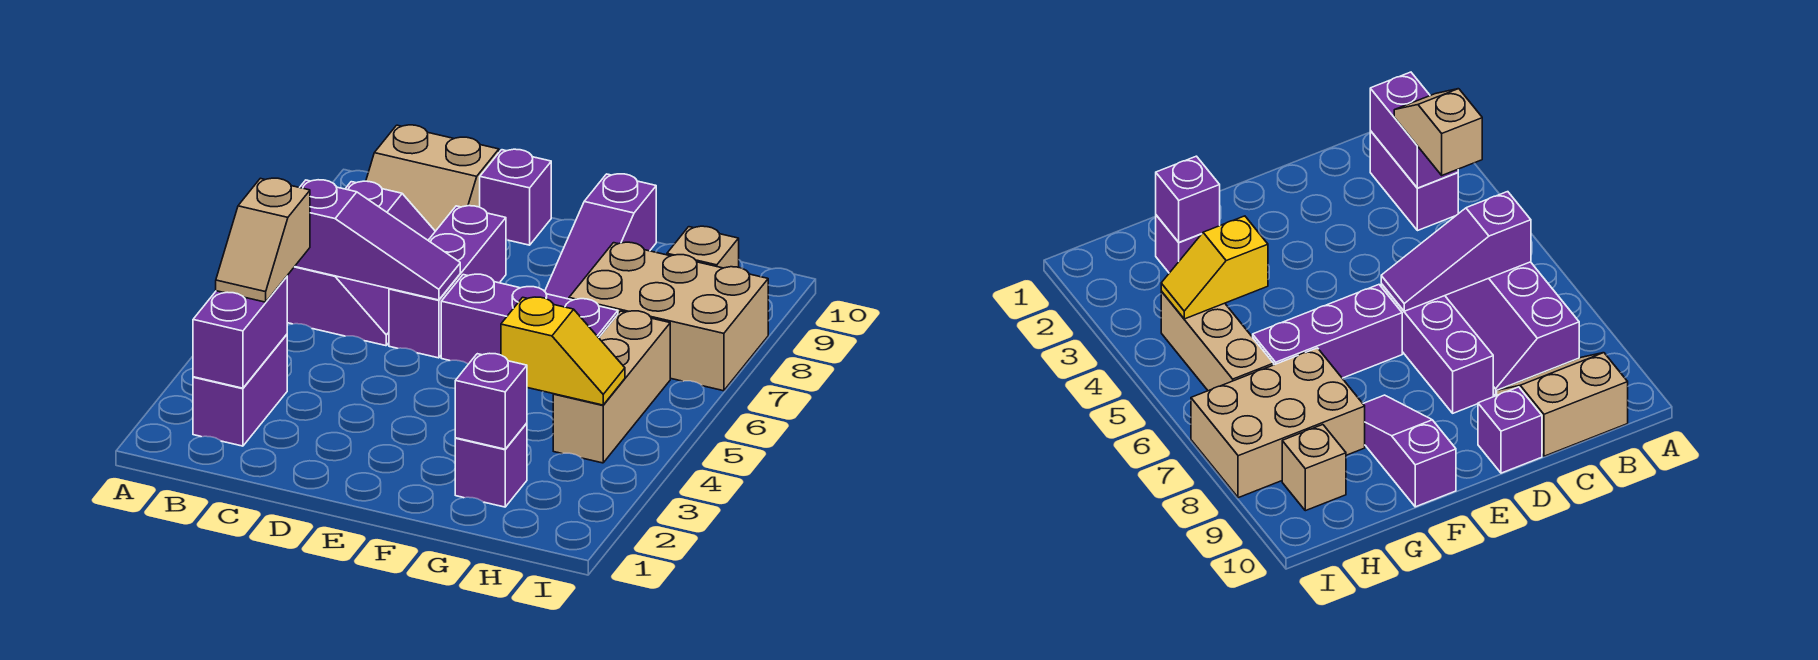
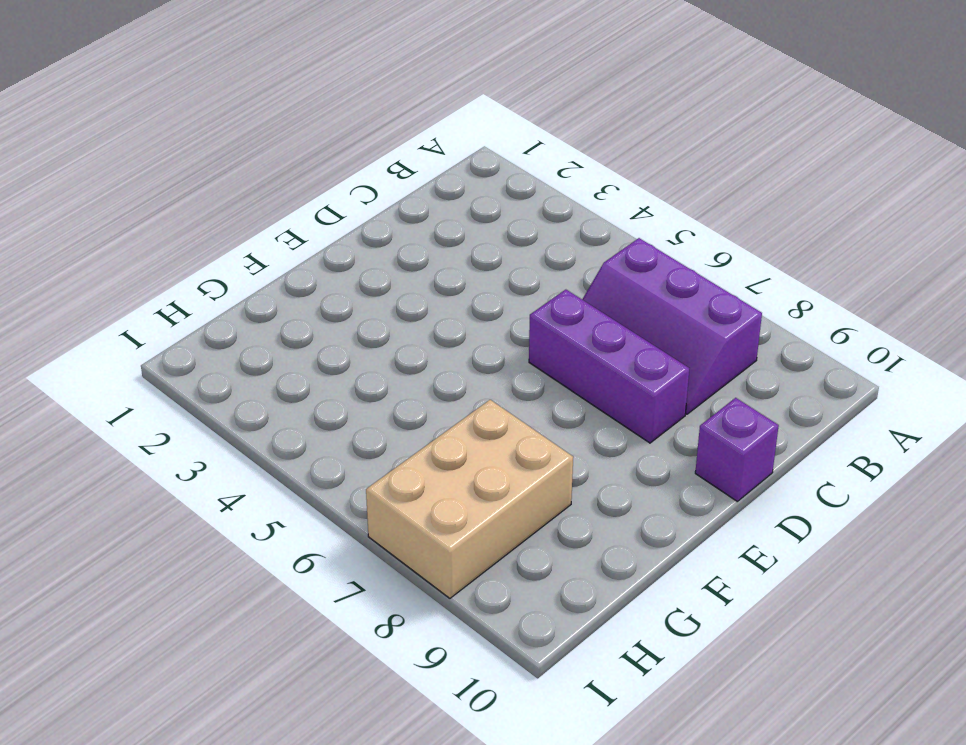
none -> purple 1x2 brick [193,334,287,446]
none -> tan 2x2 slope [366,125,499,231]
none -> purple 1x3 brick [441,274,618,364]

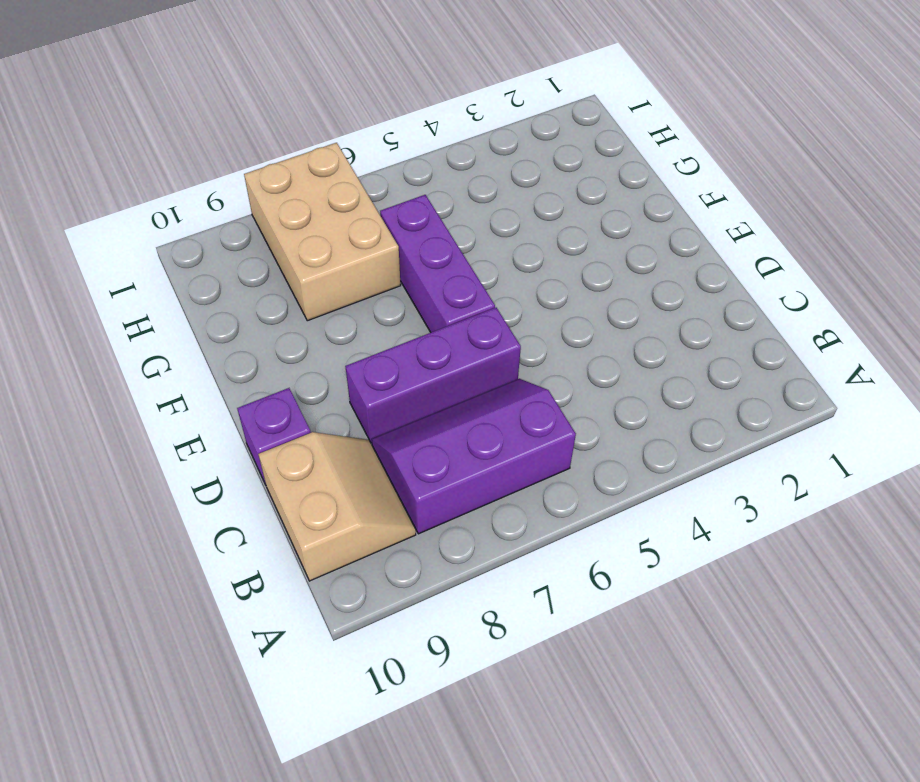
none -> purple 1x2 brick [193,334,287,446]
none -> purple 1x3 slope [545,174,656,299]
none -> purple 1x1 brick [455,423,527,507]

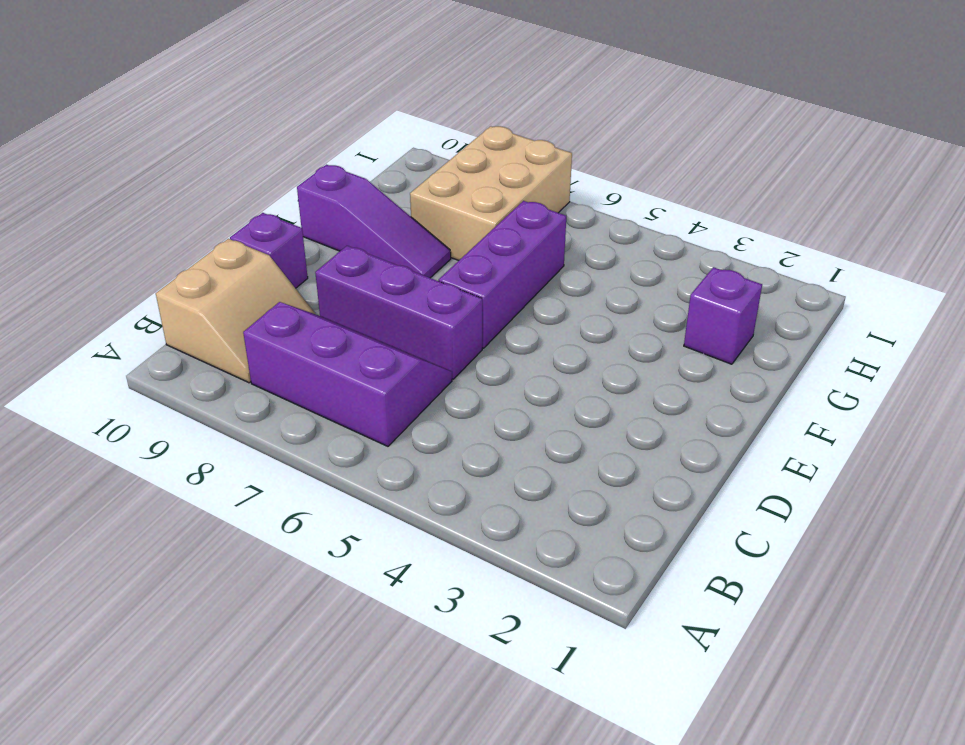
none -> purple 1x2 brick [193,334,287,446]
none -> tan 1x3 brick [553,311,670,463]
none -> tan 1x1 brick [667,226,739,268]

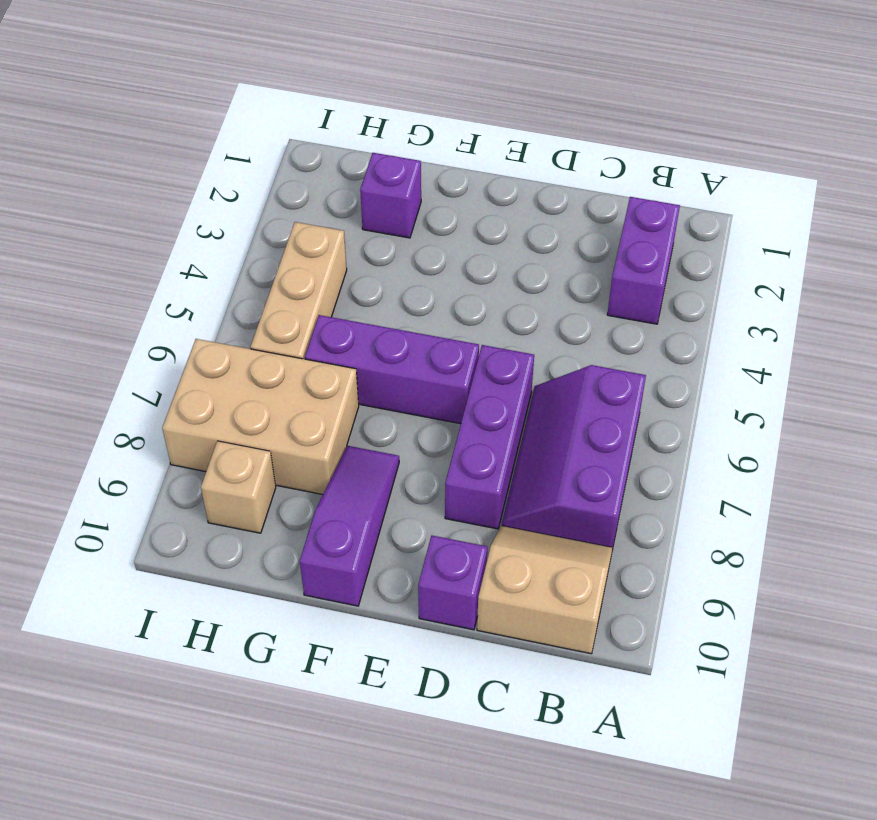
none -> purple 1x2 brick [193,277,287,388]
none -> purple 1x3 slope [295,180,460,300]
none -> purple 1x1 brick [455,353,527,449]

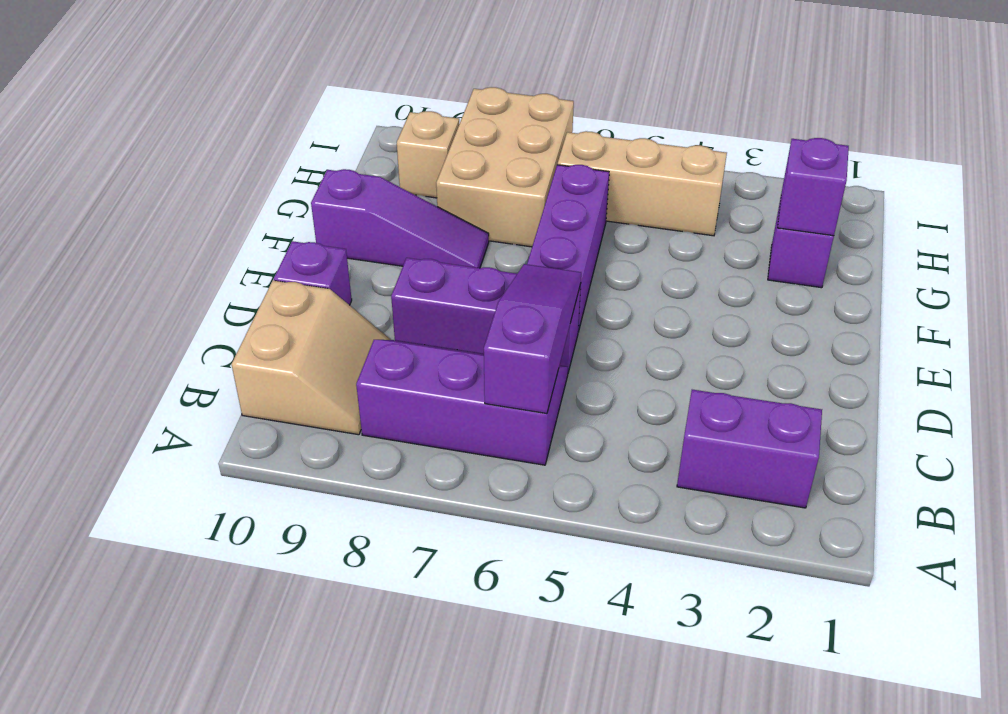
none -> purple 1x2 brick [193,277,287,388]
none -> yellow 1x2 slope [501,297,625,405]
none -> tan 1x2 slope [216,178,310,302]

